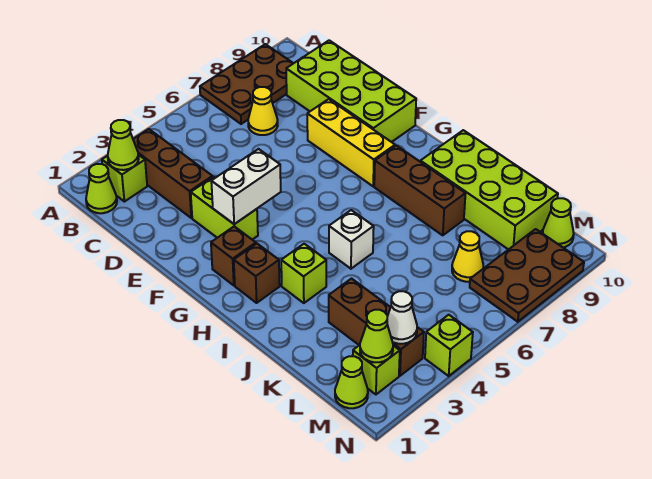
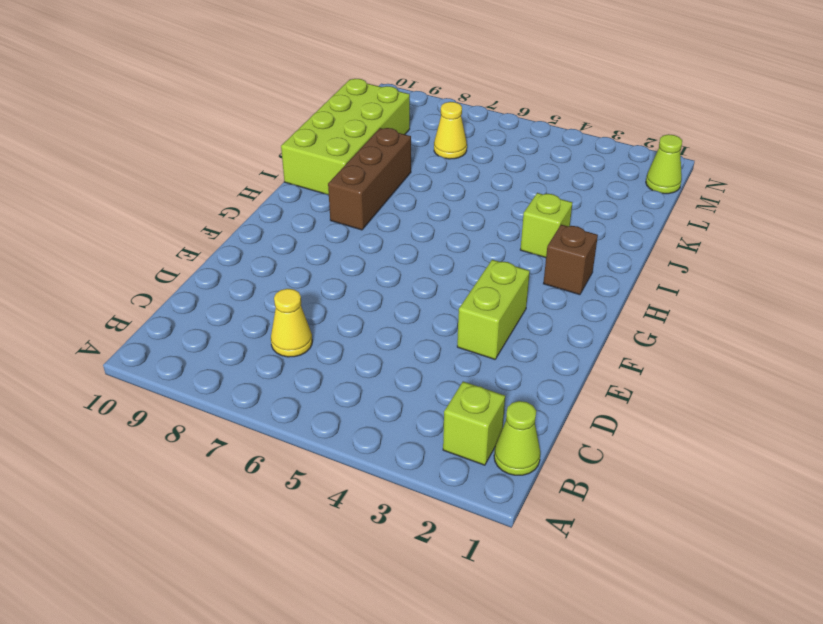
none -> brown 2x3 plate [200,44,293,124]
none -> brown 1x3 brick [133,129,212,218]
none -> lime 2x4 brick [286,40,416,142]

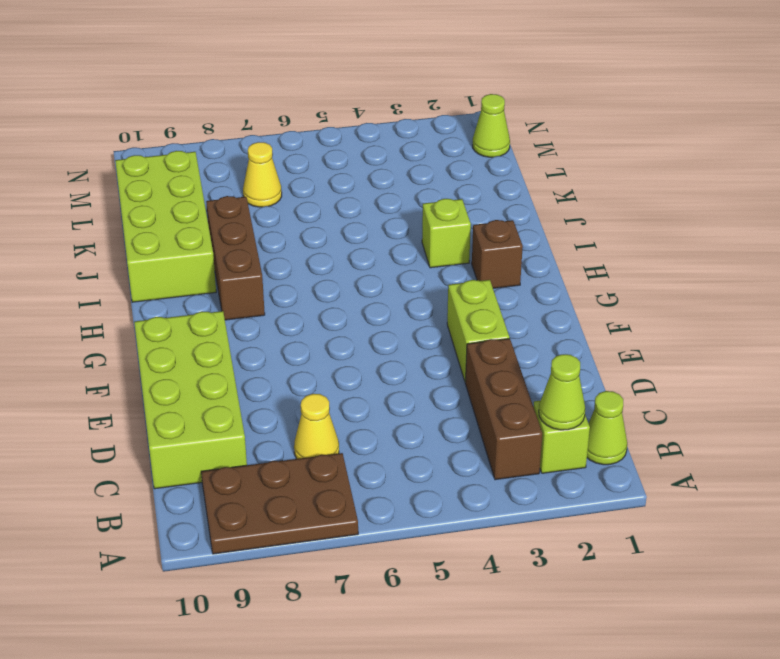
none -> yellow 1x3 brick [307,99,395,186]
none -> brown 1x1 brick [211,226,256,285]
none -> white 1x1 brick [329,210,374,269]

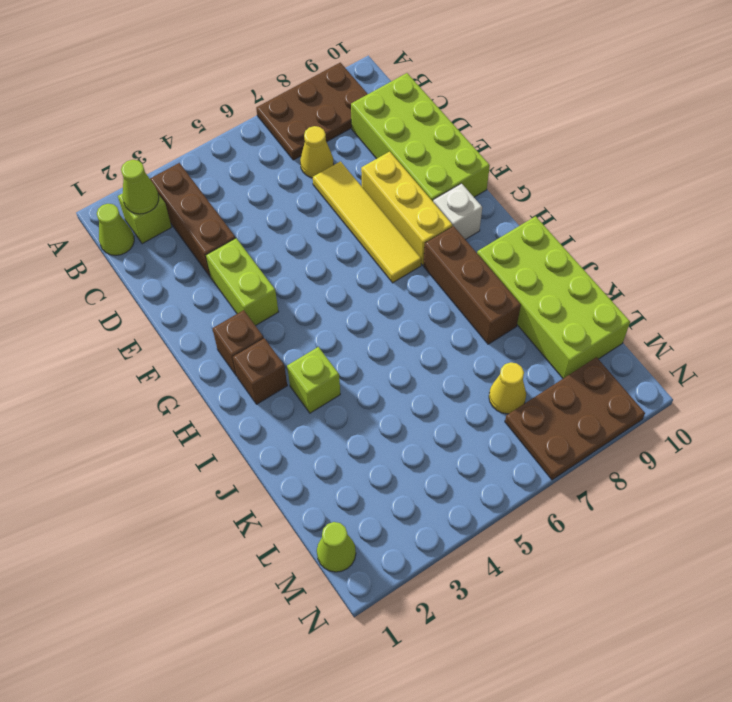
yellow 1x4 tile [313,161,421,283] -> none
white 1x1 brick [433,183,482,240] -> white 1x1 brick moved to [329,210,374,269]
none -> brown 1x3 brick [329,279,424,376]
none -> lime 1x1 brick [353,345,400,394]
none -> lime 1x1 cone [542,198,574,247]

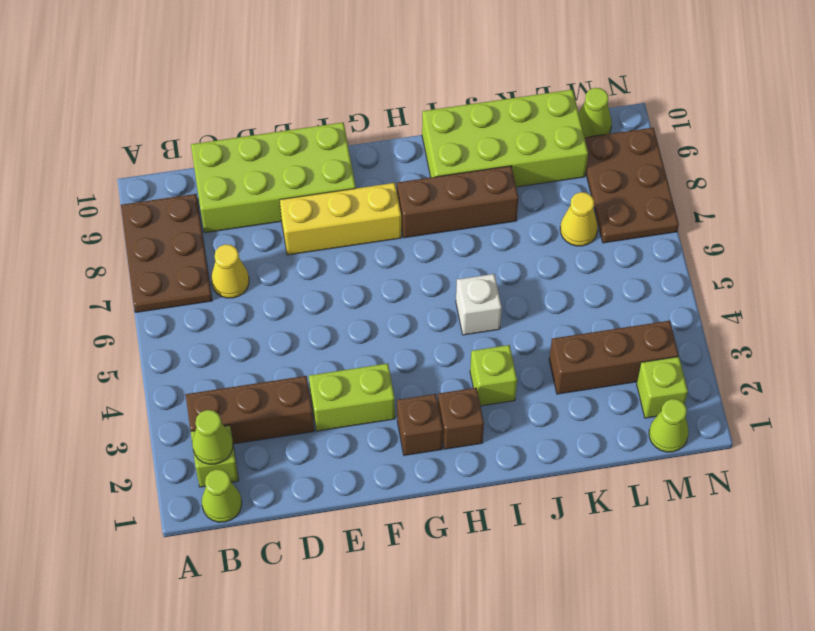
none -> lime 1x1 brick [425,315,473,376]
none -> white 1x2 brick [211,149,281,224]
none -> lime 1x1 cone [360,310,393,362]

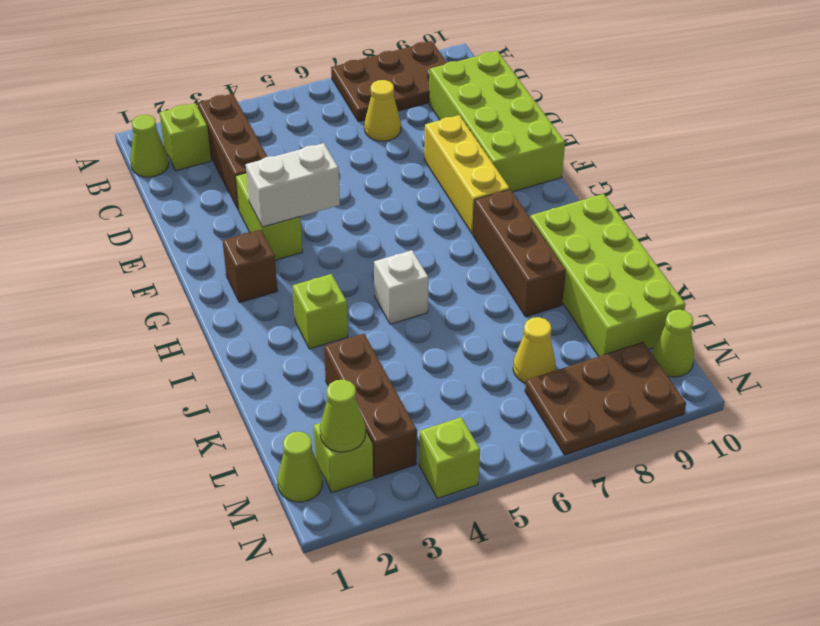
none -> brown 1x1 brick [234,244,280,303]
none -> lime 1x1 cone [108,120,139,170]
none -> white 1x1 cone [387,291,417,344]

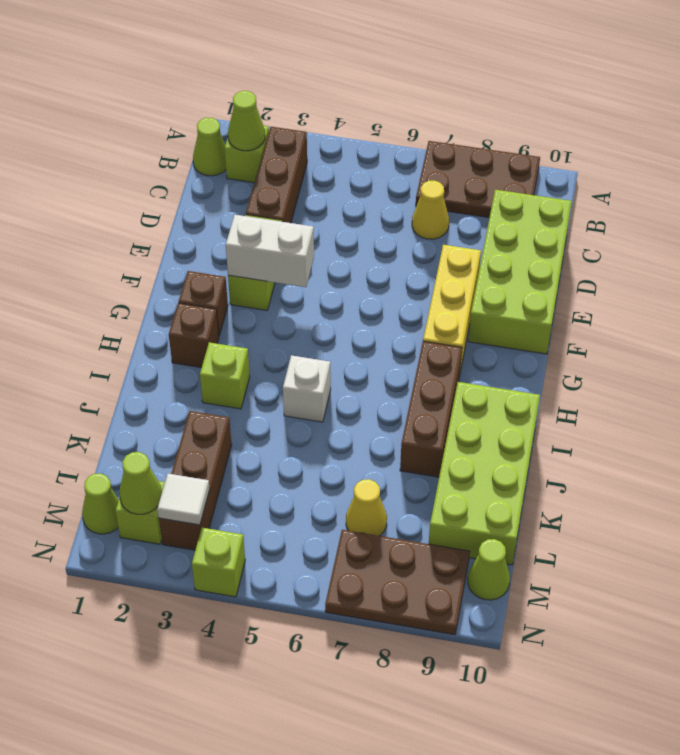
white 1x1 tile [157,474,210,525] -> white 1x1 cone [387,291,417,344]

